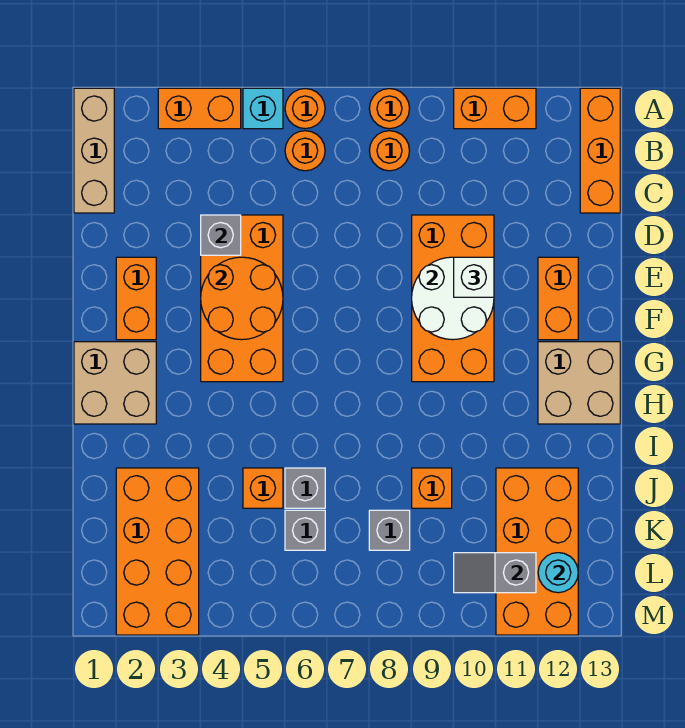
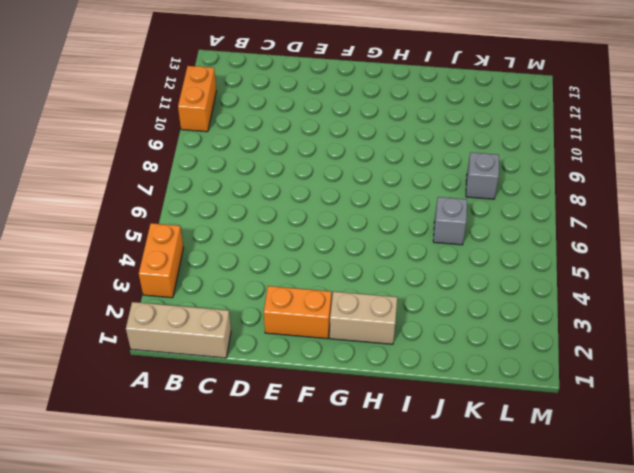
tan 1x2 brick [330,292,397,344] -> tan 2x2 brick [74,342,156,424]
none -> cyan 1x1 brick [243,88,283,129]
none -> orange 1x1 round brick [285,89,325,129]
none -> orange 1x1 round brick [369,89,410,129]

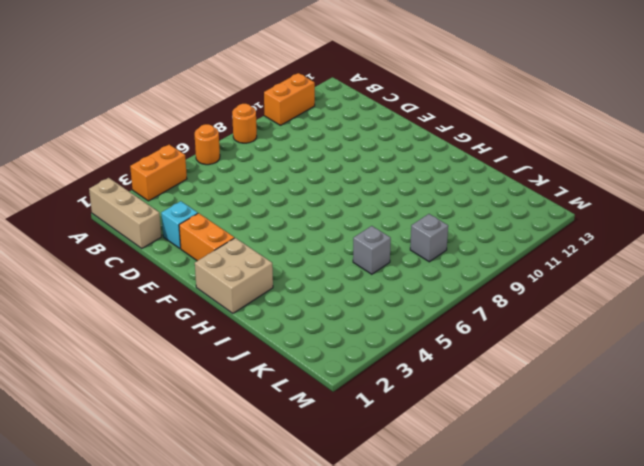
cyan 1x1 brick [161,201,198,249] -> cyan 1x1 brick moved to [243,88,283,129]
none -> orange 1x3 brick [580,88,620,213]
none -> orange 1x1 round brick [285,131,325,171]
none -> orange 1x1 round brick [369,131,410,171]

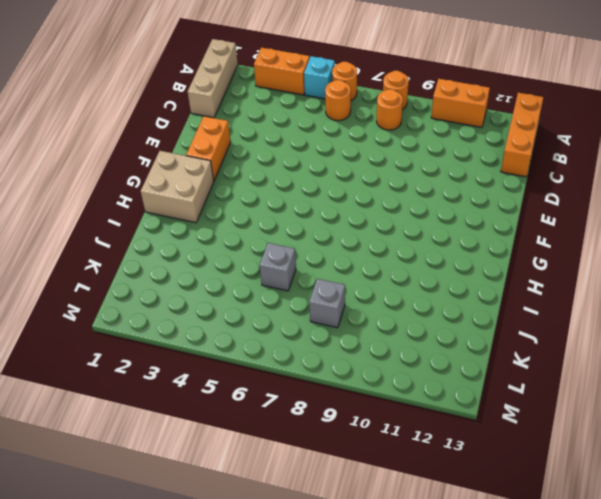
none -> orange 2x4 brick [201,215,283,382]
none -> orange 2x4 brick [412,215,494,382]
none -> orange 1x2 brick [538,257,578,340]

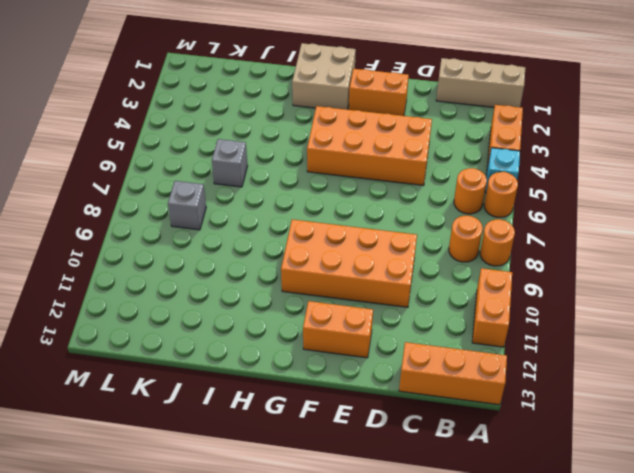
none -> tan 2x2 brick [538,342,620,424]
none -> orange 2x4 brick [116,468,199,635]
none -> orange 1x1 brick [243,468,283,508]

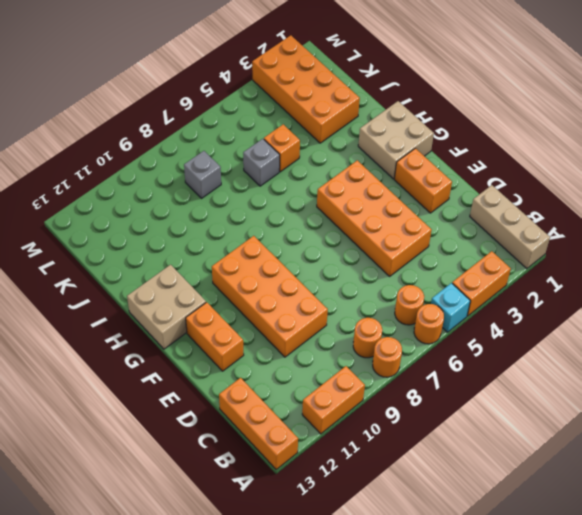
none -> orange 1x1 brick [412,468,452,508]
none -> orange 2x4 brick [496,468,578,635]
none -> grey 1x1 brick [285,510,325,550]

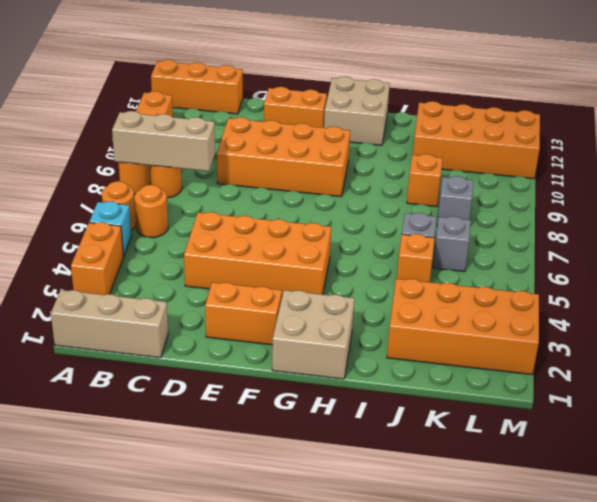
tan 1x3 brick [112,111,215,171] -> none
none -> grey 1x1 brick [201,215,241,255]
none -> orange 2x2 round brick [201,257,283,340]
none -> white 2x2 round brick [412,257,494,340]

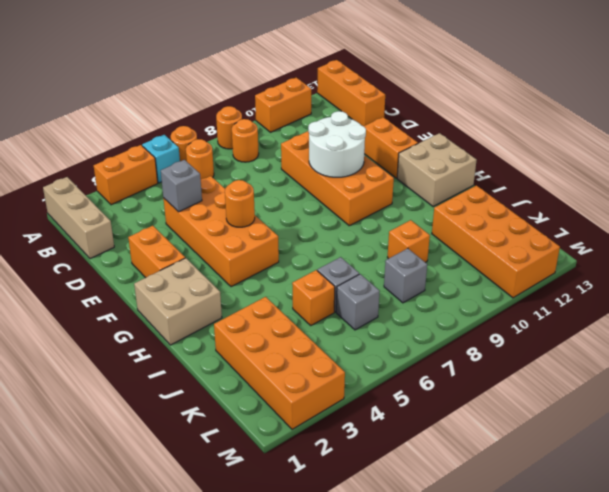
orange 1x1 round brick [225,180,255,227] -> orange 2x2 round brick [201,257,283,340]
none -> grey 1x2 slope [454,553,536,593]
none -> cyan 1x1 round brick [538,553,578,593]
none -> white 1x1 brick [454,257,494,297]

